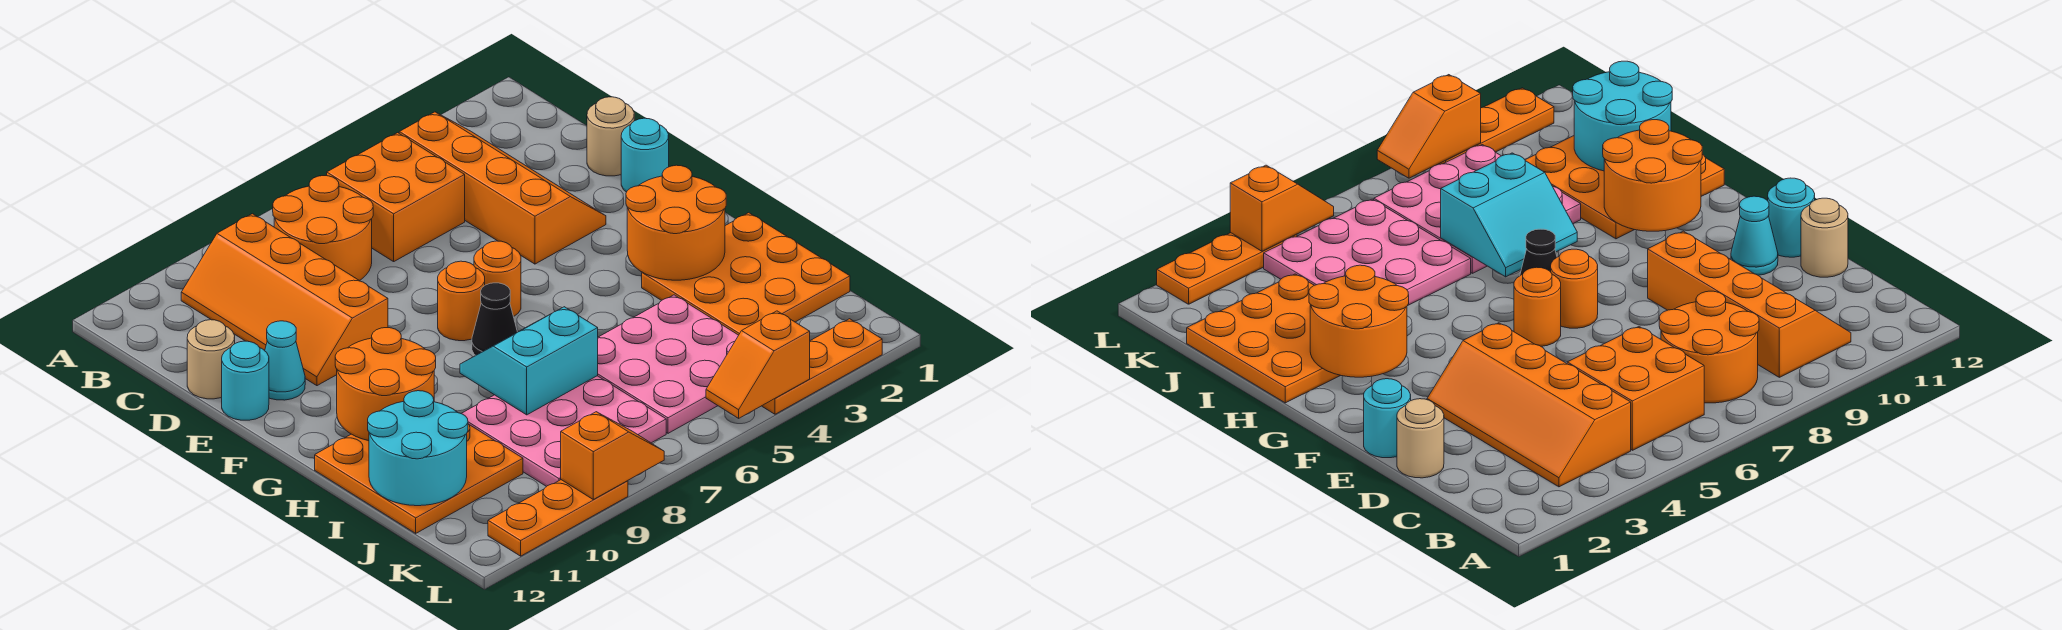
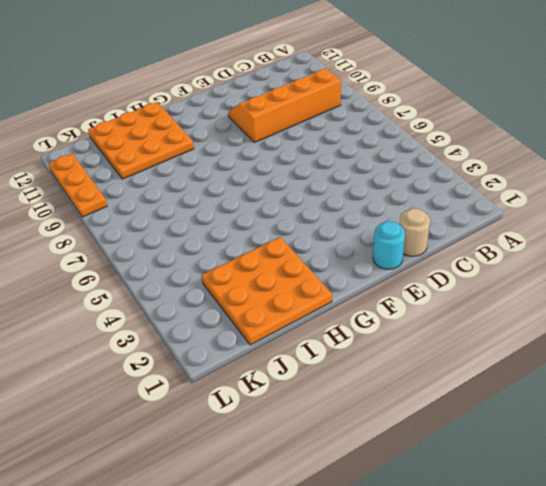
none -> orange 2x4 slope [399,112,606,264]
none -> orange 2x2 brick [327,133,465,262]
none -> orange 2x2 round brick [273,176,373,281]

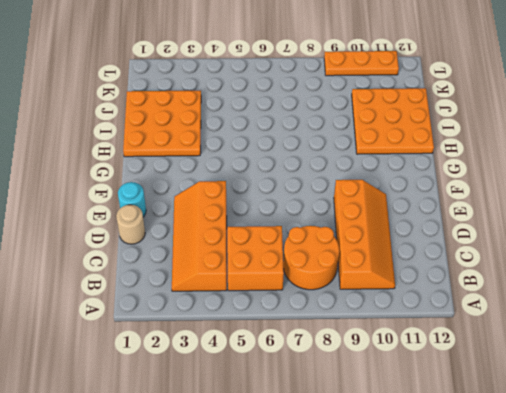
none -> tan 1x1 round brick [187,320,235,399]
none -> cyan 1x1 cone [265,321,305,400]
none -> cyan 1x1 round brick [222,341,269,420]

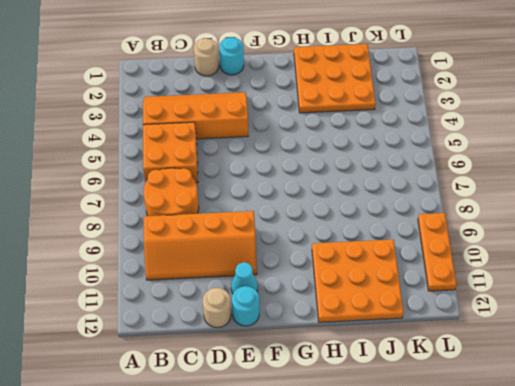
none -> orange 1x1 round brick [474,241,521,317]
none -> orange 1x1 round brick [438,261,485,341]
none -> black 1x1 cone [472,283,517,355]

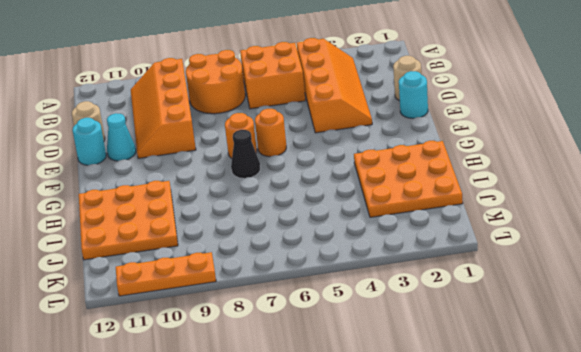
none -> pink 3x3 plate [598,295,739,433]
none -> pink 3x3 plate [461,376,666,487]
none -> orange 1x3 plate [762,319,882,414]

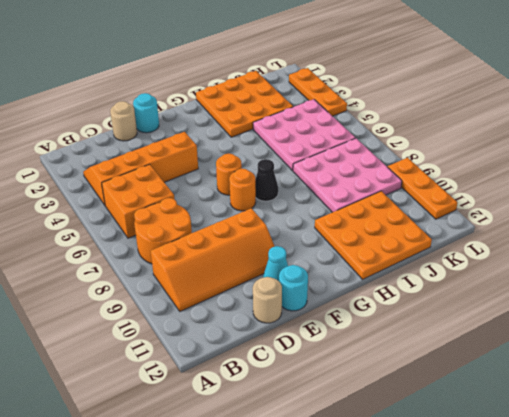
none -> orange 2x2 round brick [626,165,726,280]
none -> orange 2x2 round brick [335,328,436,441]
none -> cyan 2x2 slope [460,307,598,415]

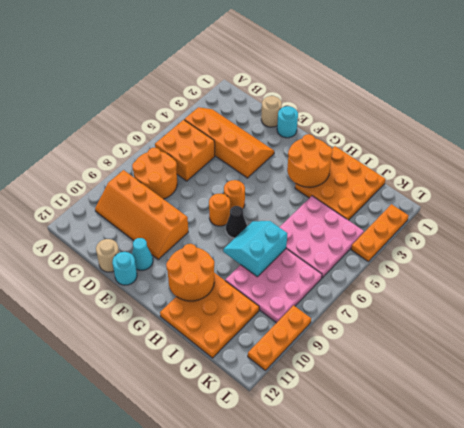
none -> cyan 2x2 round brick [368,391,468,506]
none -> orange 1x2 slope [706,311,810,418]
none -> orange 1x2 slope [561,412,664,499]

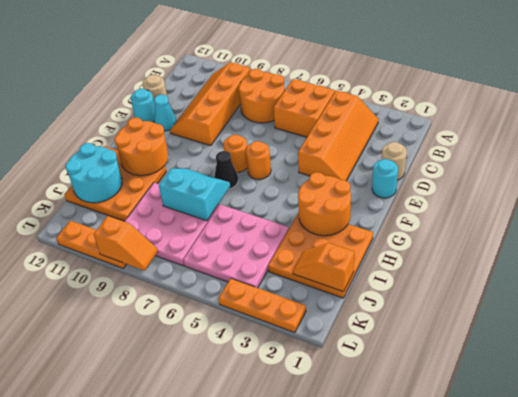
orange 1x2 slope [293,243,354,292] -> orange 1x2 slope moved to [706,311,810,418]

